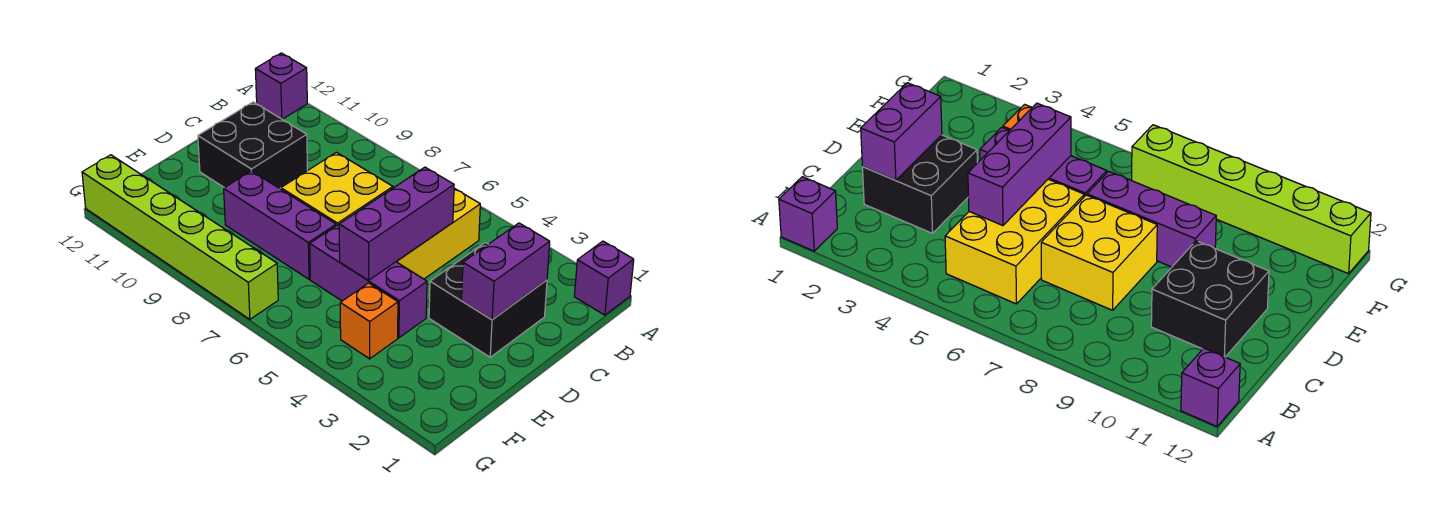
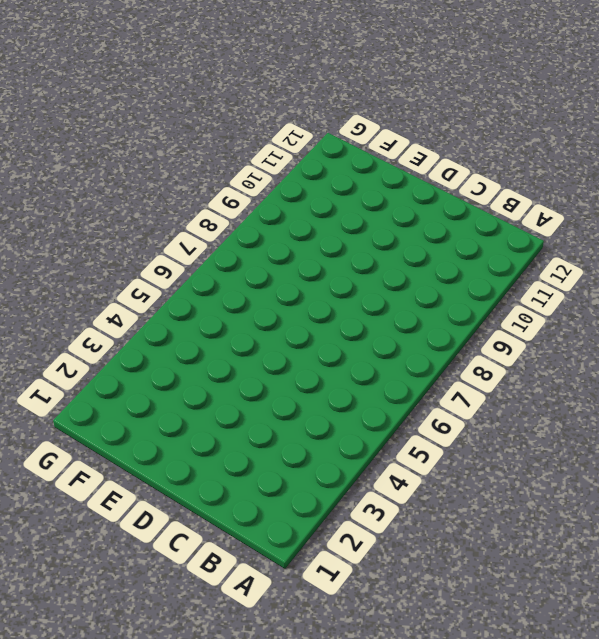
none -> purple 1x1 brick [574,241,634,315]
none -> purple 1x1 brick [255,53,307,119]
none -> yellow 2x3 brick [396,188,480,279]

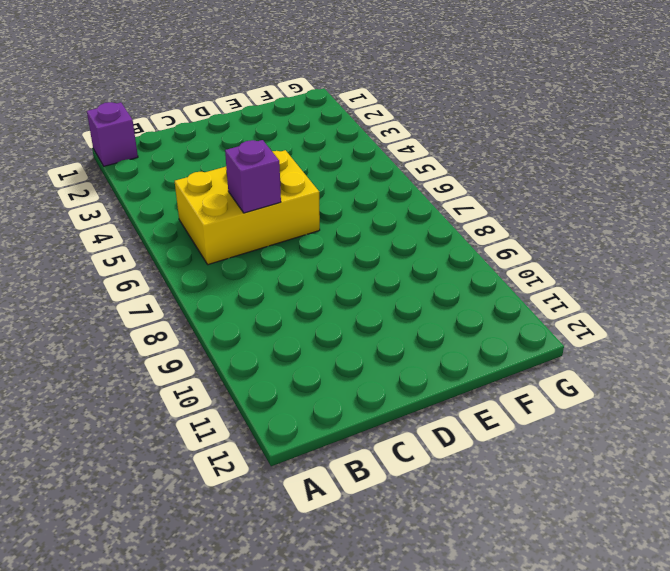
purple 1x1 brick [225,140,281,213] -> purple 1x1 brick moved to [255,53,307,119]
none -> black 2x2 brick [429,243,547,357]
none -> yellow 2x2 brick [281,152,393,226]
none -> black 2x2 brick [198,102,307,189]

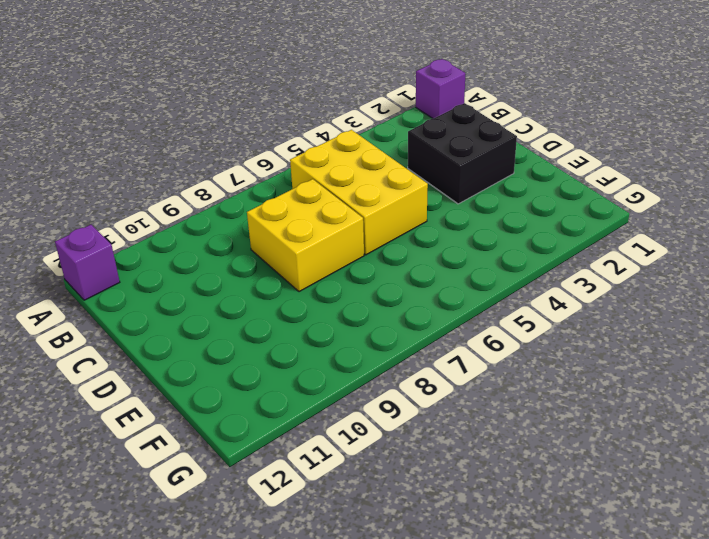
none -> black 2x2 brick [198,102,307,189]
none -> purple 1x3 brick [310,225,427,338]
none -> purple 1x3 brick [224,171,336,279]

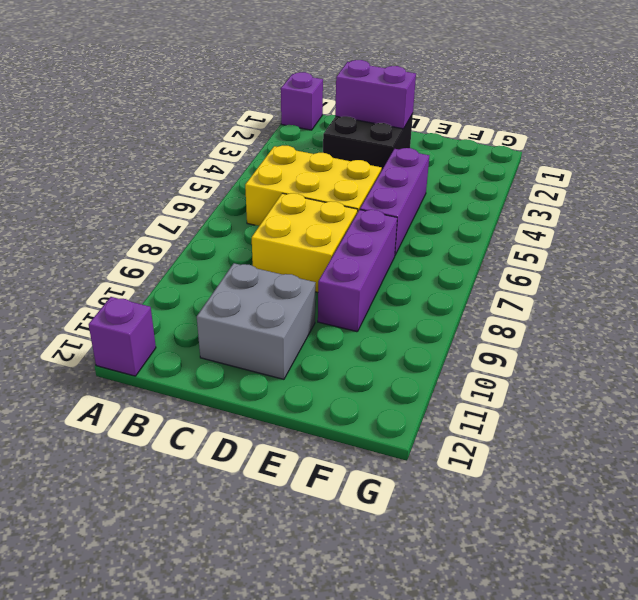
grey 2x2 brick [197,263,316,379] -> black 2x2 brick [198,102,307,189]
none -> orange 1x1 brick [340,283,398,359]
none -> lime 1x6 brick [82,155,278,319]
none -> purple 1x3 brick [339,167,454,280]

